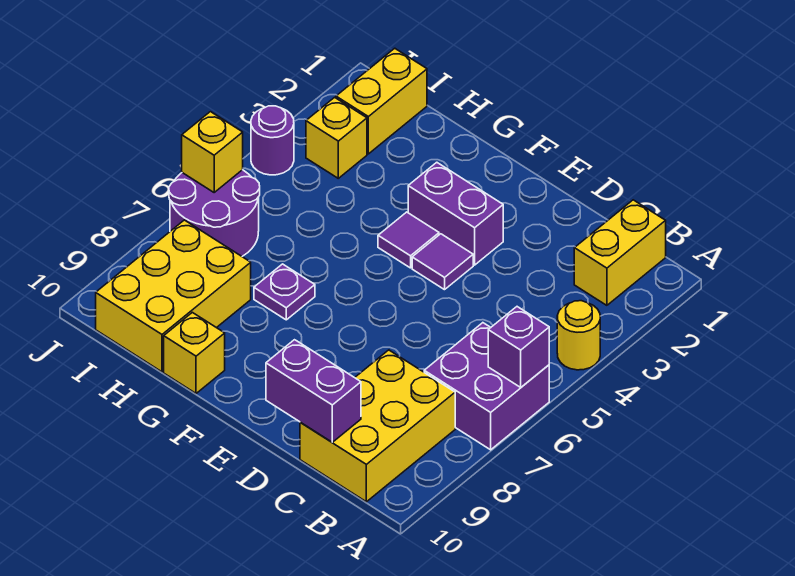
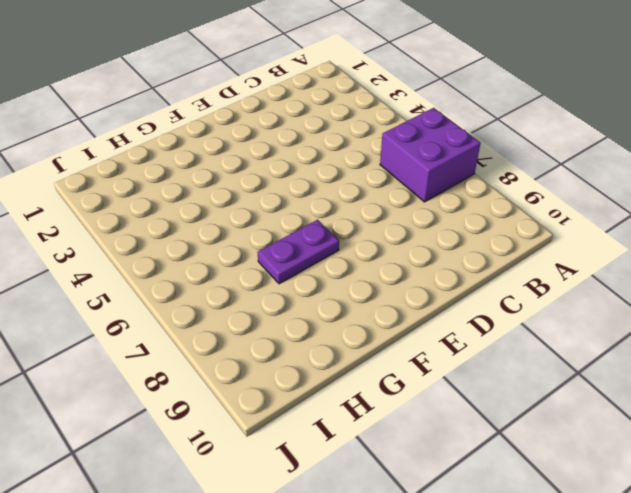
purple 1x2 plate [258,220,339,284] -> purple 1x1 plate [254,264,315,320]
none -> yellow 1x1 round brick [557,301,600,370]
none -> yellow 1x2 brick [574,200,666,305]
none -> yellow 2x3 brick [300,350,455,502]

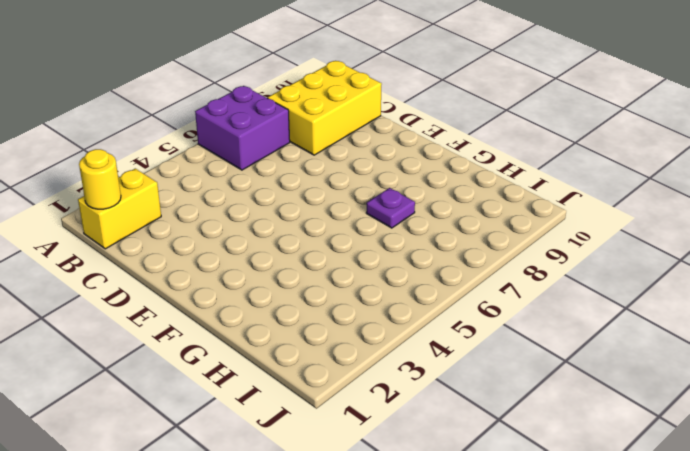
yellow 1x1 round brick [79,149,121,209] -> yellow 1x1 round brick moved to [557,301,600,370]
none -> purple 1x2 brick [408,162,503,265]
none -> purple 1x1 tile [412,234,473,290]
none -> purple 1x1 tile [378,212,439,268]

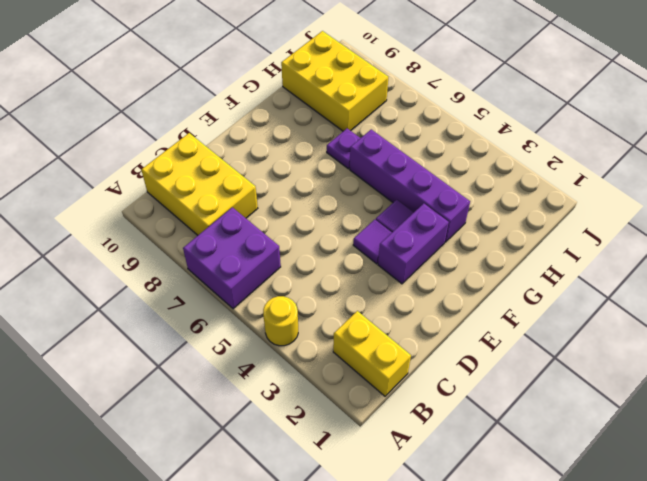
purple 1x4 brick [350,129,470,242] -> none
none -> yellow 1x1 brick [164,312,225,393]
none -> yellow 1x2 brick [336,48,427,154]
none -> yellow 1x1 brick [306,97,367,178]

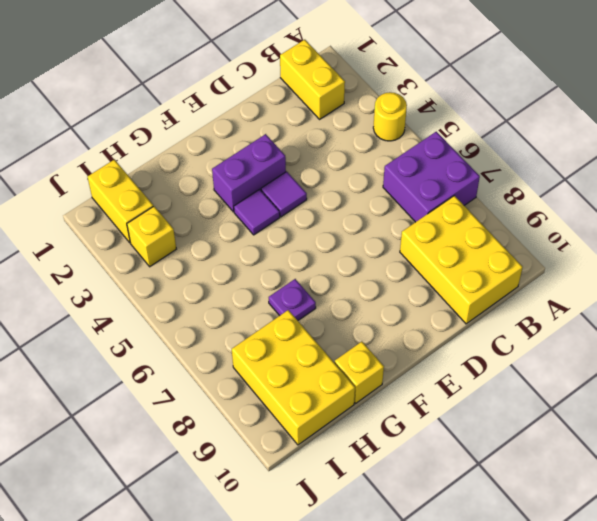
none -> purple 2x2 round brick [169,170,260,256]
none -> purple 1x1 round brick [251,106,294,175]
none -> purple 1x1 brick [488,307,549,387]

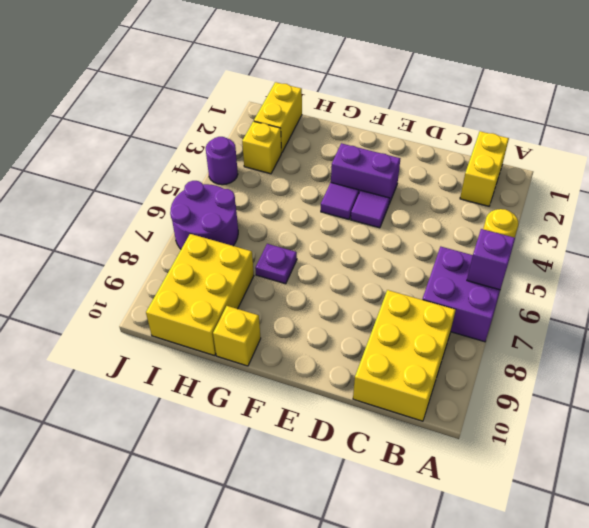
none -> purple 1x2 brick [266,340,361,442]
none -> yellow 1x1 brick [182,112,243,192]

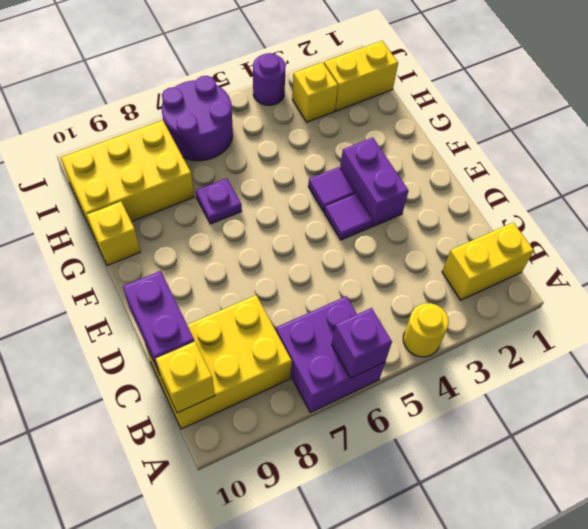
yellow 1x1 brick [156,341,215,413] -> yellow 1x1 brick moved to [182,112,243,192]

